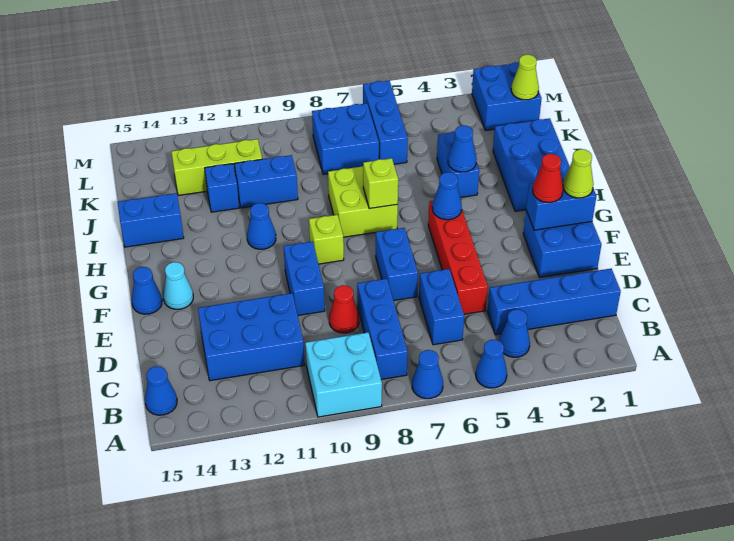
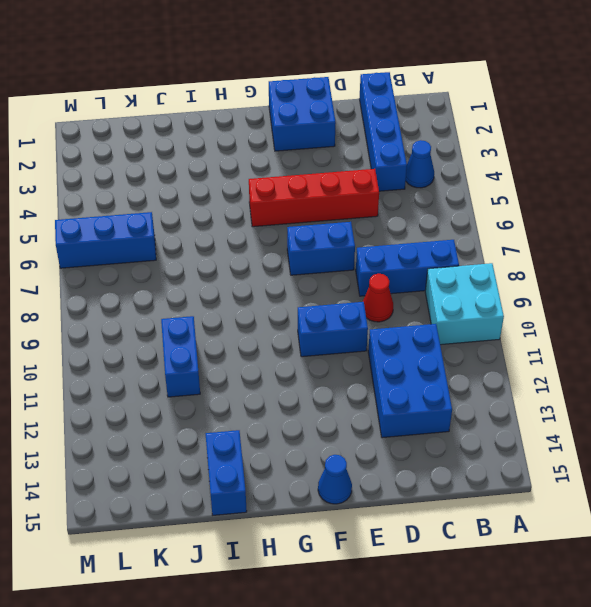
none -> blue 1x1 cone [476,340,507,388]
none -> blue 1x1 cone [412,350,443,399]
none -> blue 1x1 cone [145,366,177,415]
none -> blue 1x2 brick [419,269,464,345]

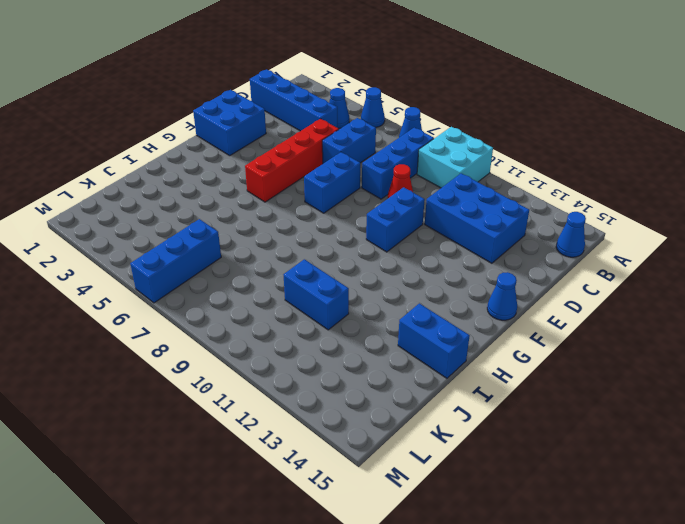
none -> cyan 1x1 cone [163,262,193,309]
none -> lime 1x1 brick [309,215,344,264]
none -> blue 2x3 brick [493,118,570,211]
none -> lime 2x2 brick [328,166,398,237]

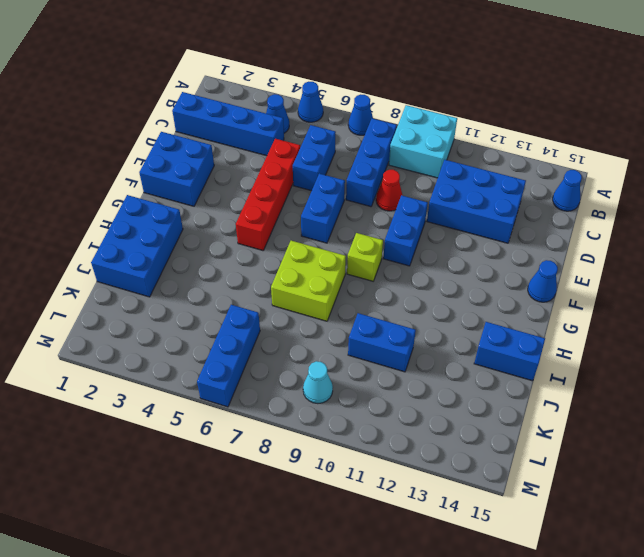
cyan 1x1 cone [303,361,333,404] -> cyan 1x1 cone moved to [163,262,193,309]
none -> blue 1x1 cone [247,203,276,249]
none -> blue 1x2 brick [437,131,479,198]
none -> blue 1x1 brick [205,164,239,212]
none -> blue 2x2 brick [312,103,379,175]

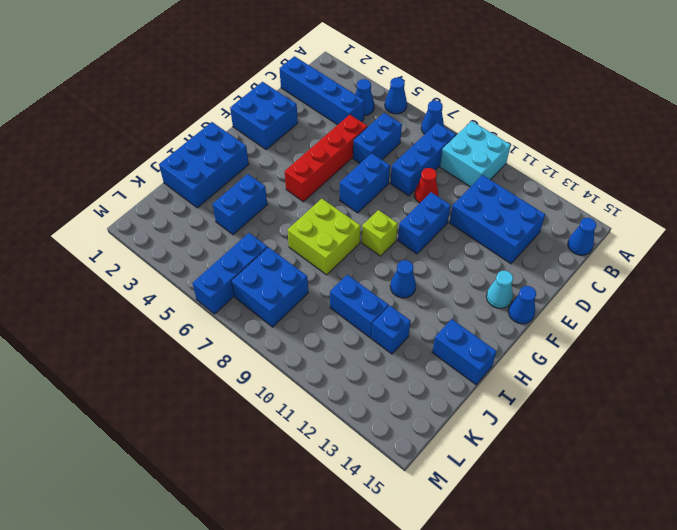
none -> lime 1x3 brick [171,139,262,195]
none -> blue 2x2 brick [472,62,542,131]
none -> blue 1x2 brick [526,179,596,230]
none -> blue 1x1 cone [432,172,462,220]

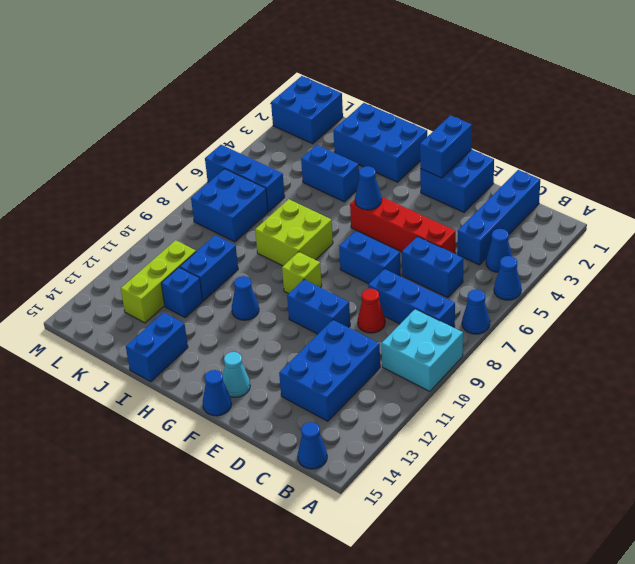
none -> lime 1x1 brick [363,158,398,209]
none -> blue 1x1 cone [448,126,477,172]
none -> lime 1x1 cone [511,55,539,100]
none -> lime 1x1 cone [563,149,593,198]

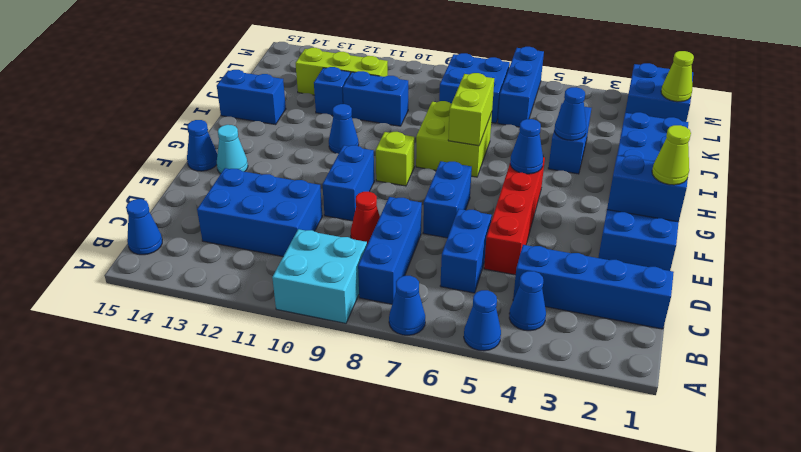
lime 1x2 brick [448,73,494,146] -> lime 1x1 brick [363,158,398,209]
none -> red 1x1 cone [533,154,563,202]

